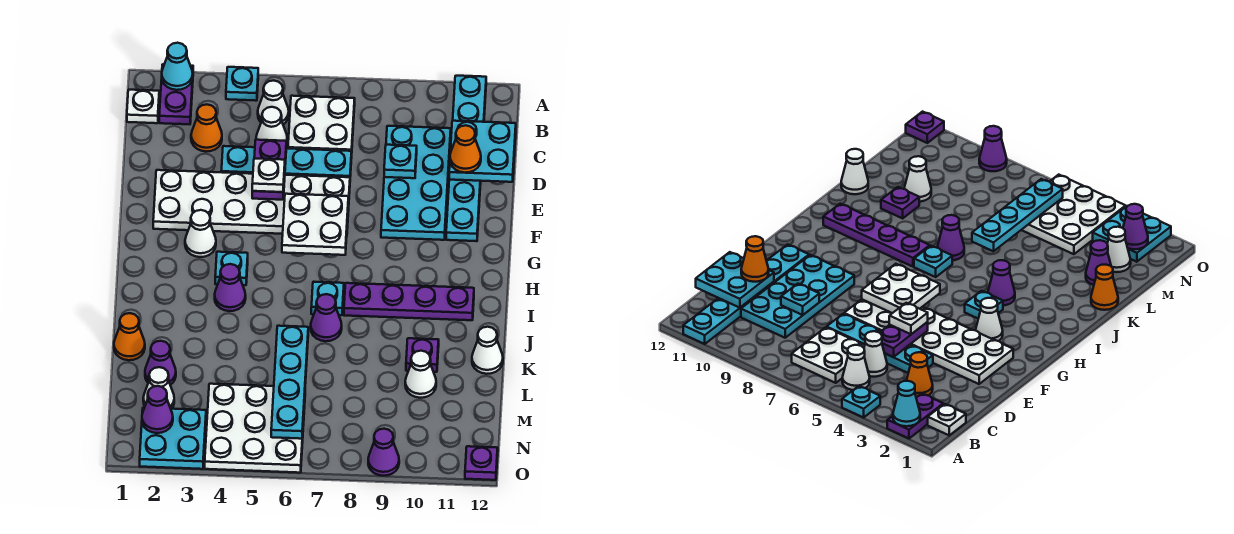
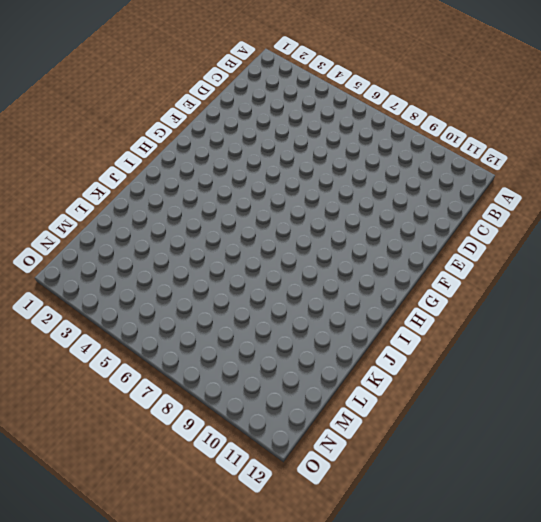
none -> purple 1x2 plate [159,64,193,124]
none -> cyan 1x1 plate [226,67,258,101]
none -> cyan 1x6 plate [446,76,486,241]
none -> white 1x1 plate [127,90,159,123]

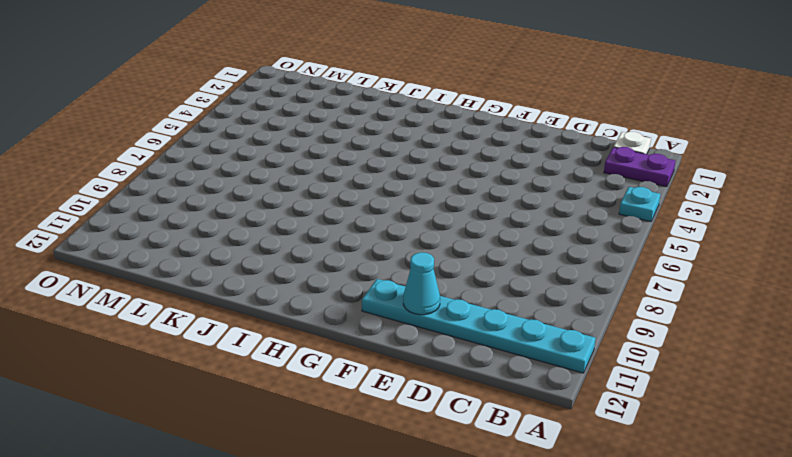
cyan 1x1 cone [403,252,440,315] -> cyan 1x1 cone moved to [162,43,193,90]
none -> white 1x1 cone [258,81,289,124]
none -> white 2x2 plate [288,96,355,151]
none -> orange 1x1 cone [191,105,222,152]
none -> white 1x1 cone [256,107,287,145]

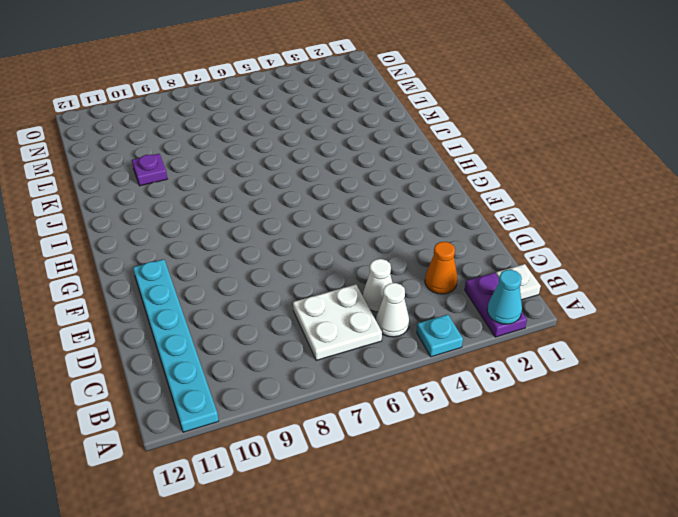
none -> cyan 2x4 plate [381,126,451,240]
none -> cyan 1x4 plate [221,146,352,177]
none -> white 2x6 plate [153,170,350,234]
none -> white 1x1 cone [185,210,216,257]

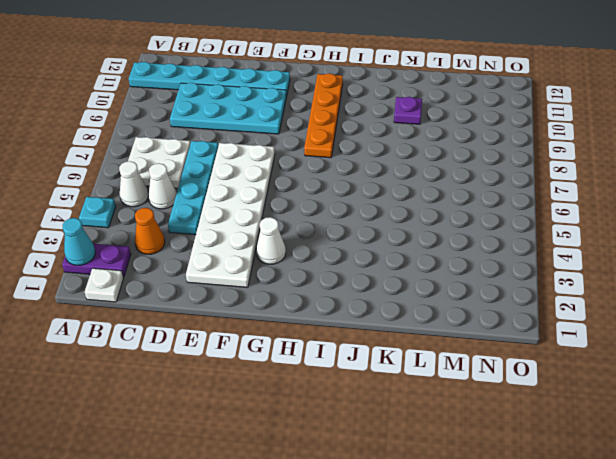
orange 1x4 plate [304,73,343,158] -> none
none -> cyan 1x1 plate [215,252,248,285]
none -> purple 1x1 cone [215,264,246,311]
none -> cyan 1x1 plate [311,282,344,315]
none -> purple 1x4 plate [344,283,474,320]

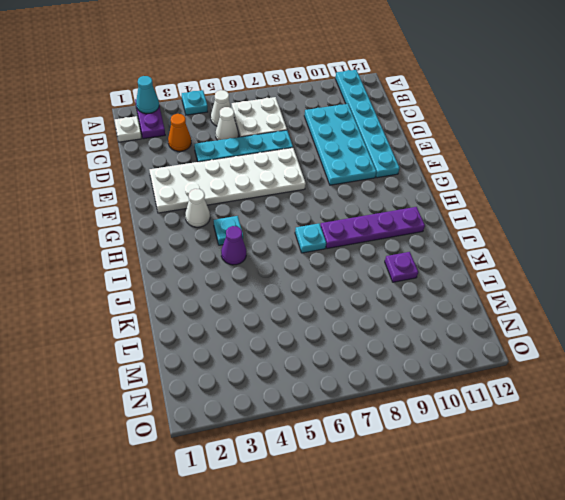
none -> purple 1x1 cone [311,294,342,341]
none -> orange 1x1 cone [114,313,145,360]
none -> white 1x1 cone [472,327,503,374]
none -> purple 1x1 cone [145,341,176,385]

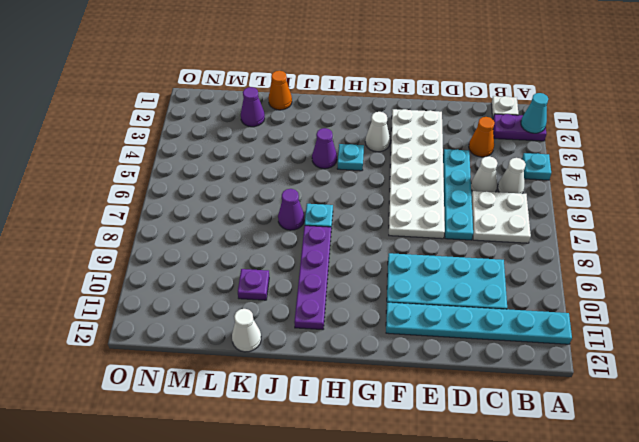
none -> white 1x1 cone [405,351,436,398]
none -> white 1x1 cone [143,367,174,409]
none -> white 3x3 plate [205,384,305,473]
none -> cyan 2x2 plate [140,408,206,469]

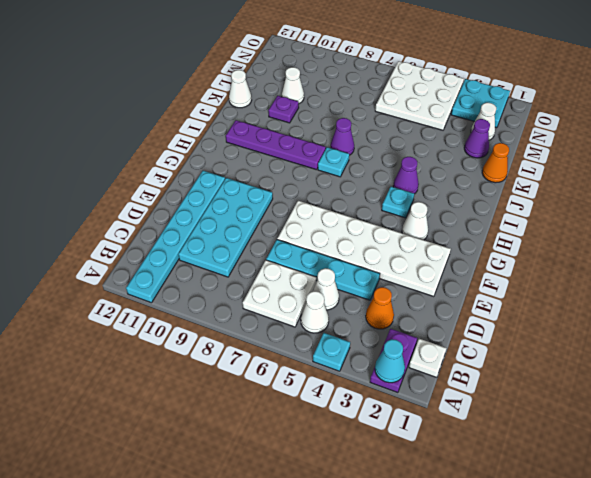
none -> purple 1x1 cone [368,429,399,476]
none -> purple 1x1 plate [465,446,498,480]
none -> cyan 2x2 plate [449,121,516,182]
none -> purple 1x2 plate [252,139,286,200]

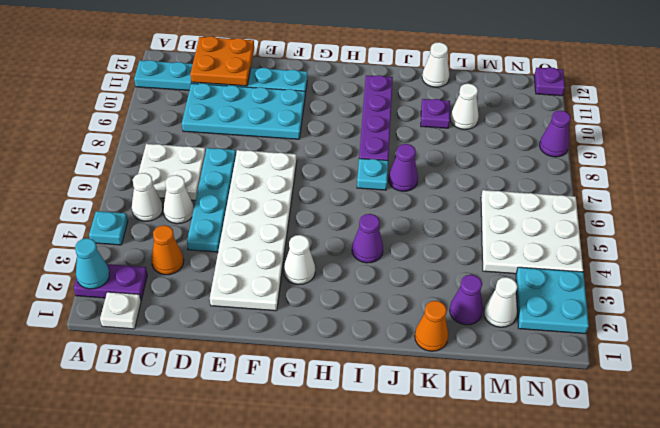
orange 2x2 plate [190,36,254,86] -> cyan 2x2 plate [449,121,516,182]
none -> cyan 1x1 plate [215,252,248,285]
none -> purple 1x2 plate [252,139,286,200]
none -> cyan 1x1 plate [384,145,417,178]
none -> white 2x2 plate [282,194,348,255]

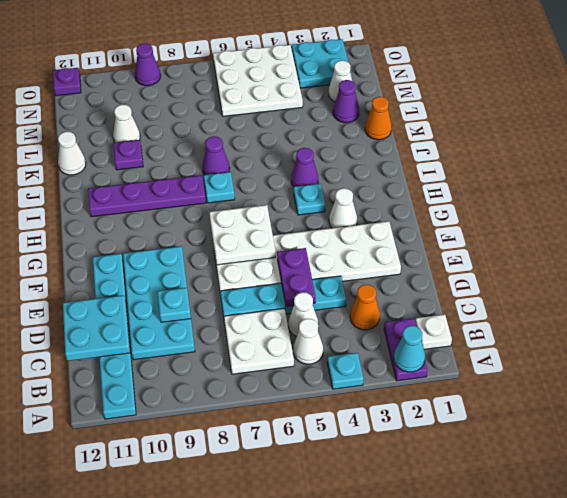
none -> cyan 1x4 plate [271,326,308,439]
none -> purple 1x1 cone [142,386,173,433]
none -> orange 1x1 cone [450,125,481,173]
none -> white 1x1 plate [252,158,285,192]

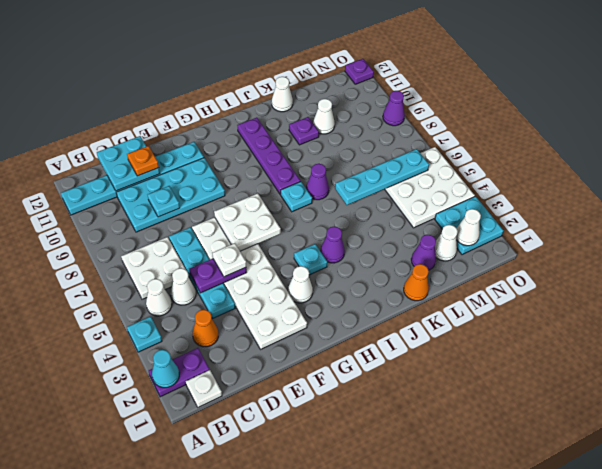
orange 1x1 plate [127,146,159,176] -> orange 1x1 cone [450,125,481,173]
white 1x1 cone [456,209,481,246] -> purple 1x1 cone [142,386,173,433]

